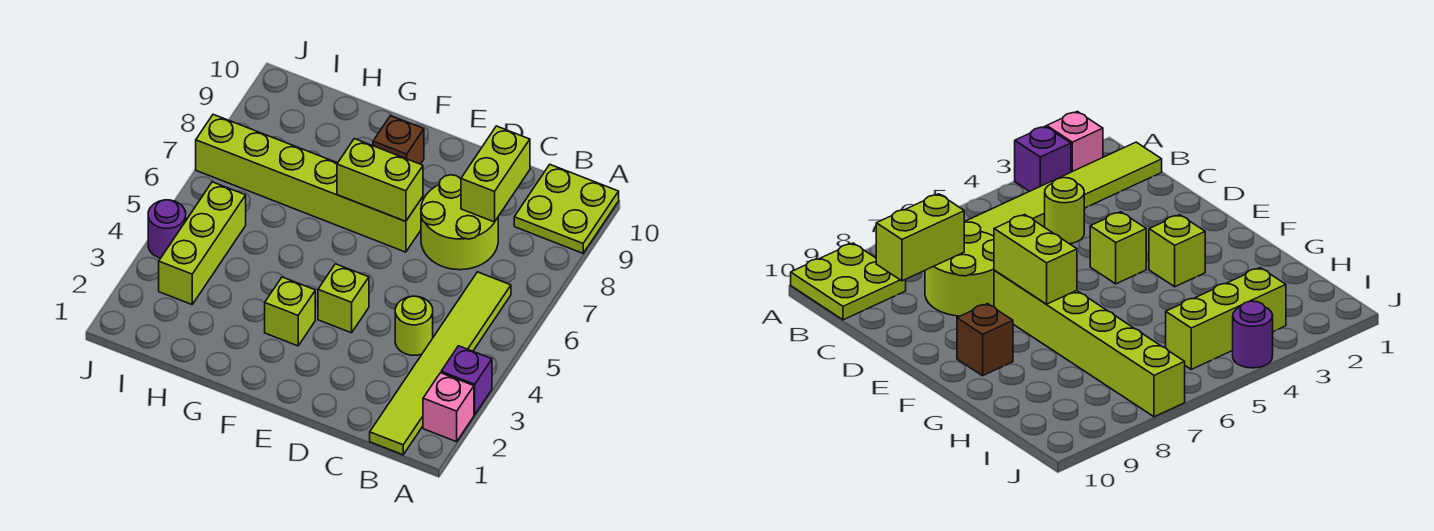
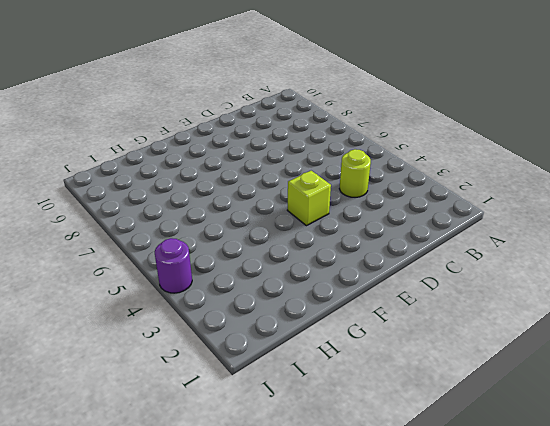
none -> pink 1x1 brick [423,373,474,442]
none -> purple 1x1 brick [441,346,492,415]
none -> lime 2x2 plate [514,165,619,253]

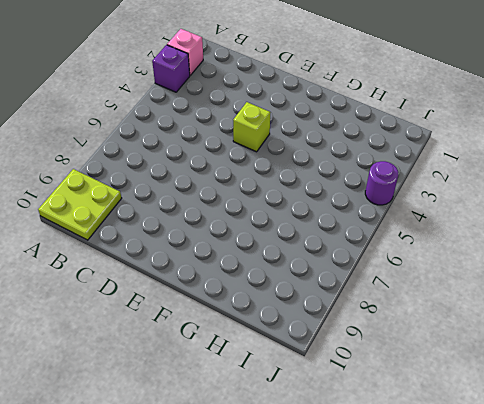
none -> lime 1x6 tile [370,272,511,455]
none -> lime 1x1 round brick [395,296,433,355]
none -> lime 2x2 round brick [421,175,498,270]

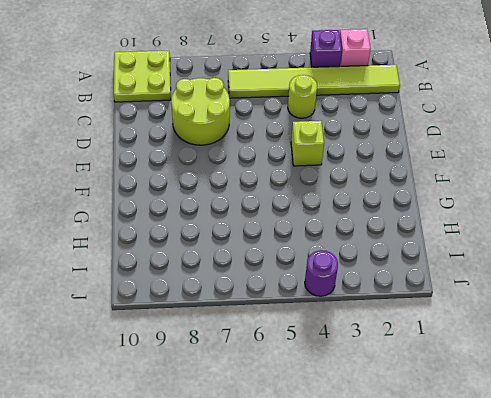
none -> lime 1x6 brick [196,114,423,252]
none -> lime 1x1 brick [265,277,315,346]
none -> brown 1x1 brick [373,116,424,164]

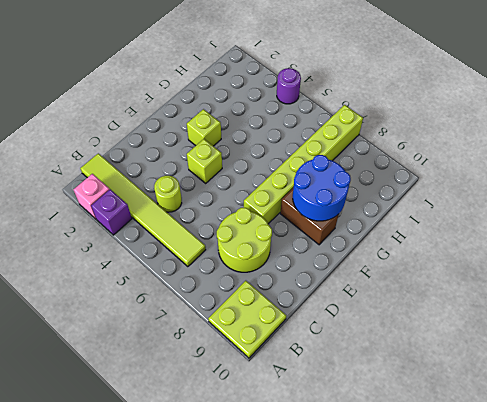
brown 1x2 brick [280,189,339,245] -> brown 1x1 brick [373,116,424,164]
blue 2x2 round brick [293,155,351,221] -> none
none -> lime 1x3 brick [159,182,246,304]
none -> lime 1x2 brick [461,126,530,222]
none -> lime 1x2 brick [337,139,423,221]

